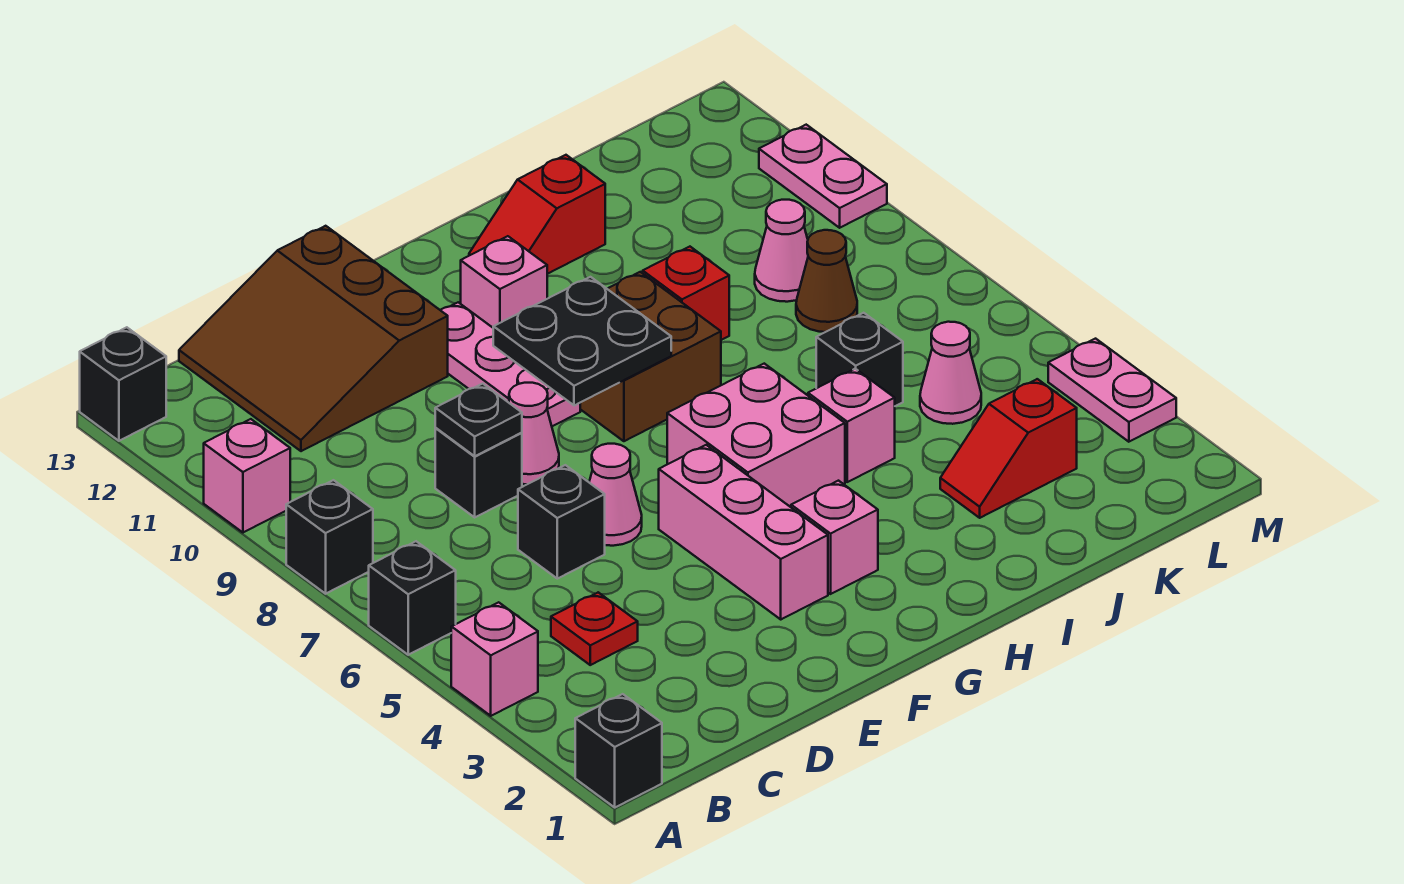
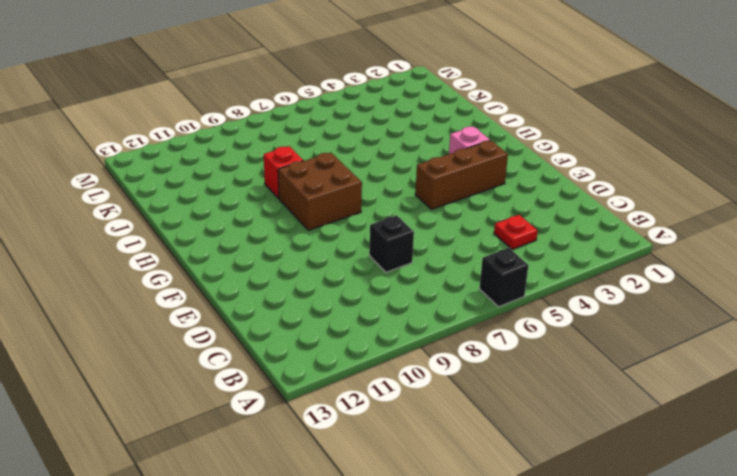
brown 1x3 brick [415,140,508,209] -> pink 1x3 brick [659,445,828,619]
none -> black 1x1 brick [575,694,662,807]
none -> pink 1x1 brick [451,602,538,716]
none -> black 1x1 brick [286,480,373,594]
none -> pink 1x1 brick [204,419,290,532]

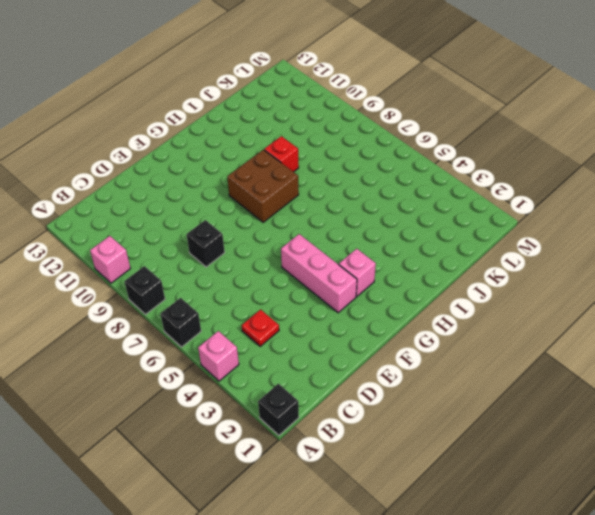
none -> black 1x1 brick [80,327,166,441]
none -> brown 3x3 slope [179,226,448,451]
none -> black 1x1 brick [518,465,605,579]
none -> pink 1x1 cone [589,444,642,546]

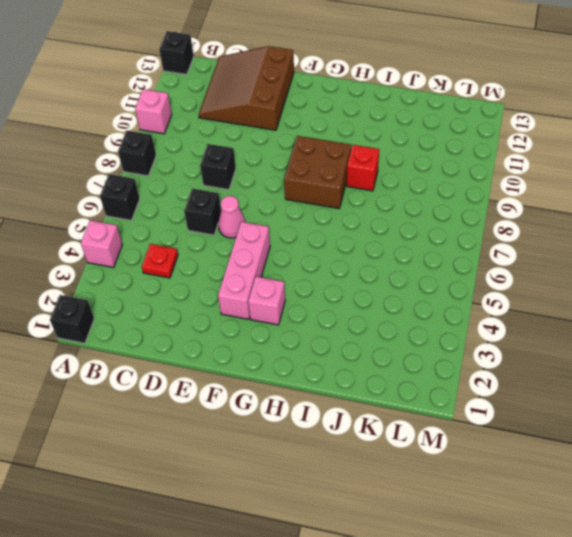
none -> pink 1x1 cone [509,383,559,484]
none -> pink 1x3 plate [441,302,580,426]
none -> pink 2x2 brick [667,364,845,507]
none -> pink 1x1 brick [461,236,547,328]

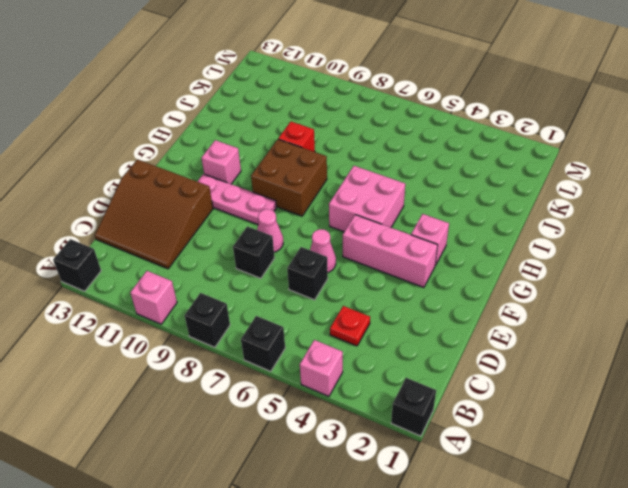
none -> red 1x2 slope [469,155,605,274]
none -> pink 1x1 brick [808,369,895,482]
none -> red 1x2 slope [940,379,1077,518]
none -> black 1x1 brick [816,313,903,406]

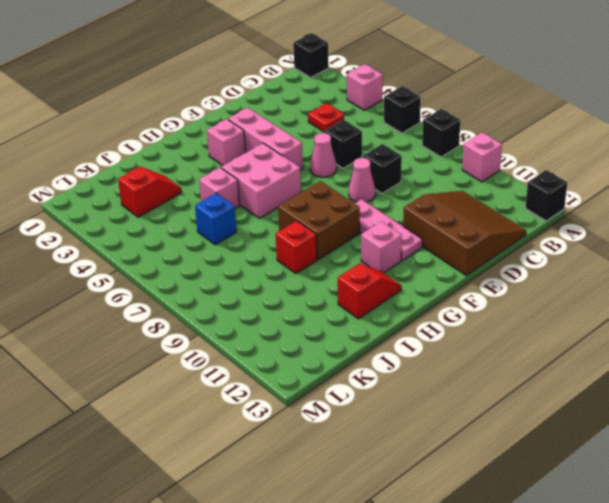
blue 1x1 brick [195,193,236,245] -> black 1x1 brick [816,313,903,406]
none -> pink 1x1 cone [920,322,981,424]
none -> brown 1x1 cone [796,230,857,332]
none -> pink 1x1 cone [755,200,808,302]
none -> pink 1x2 plate [1048,339,1176,442]

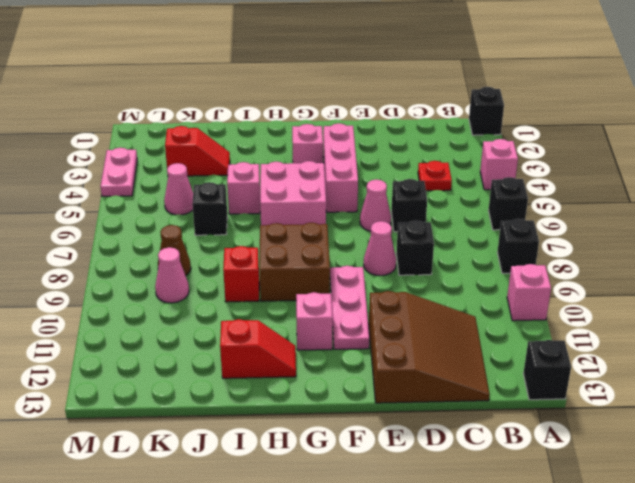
none -> pink 1x2 plate [759,125,887,228]
none -> black 1x1 plate [435,384,522,456]
none -> black 2x2 plate [493,277,671,406]

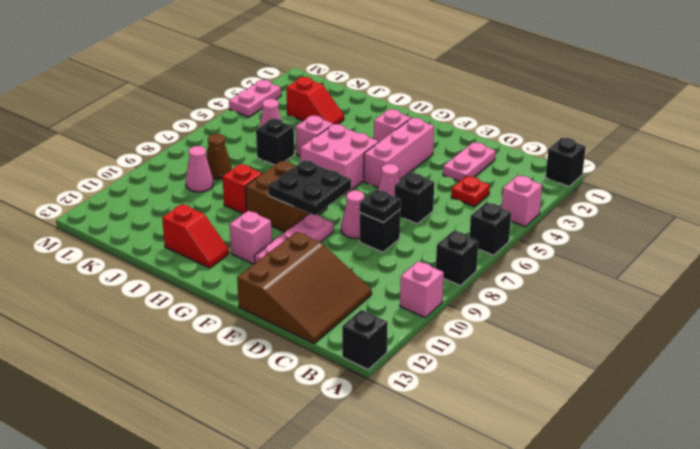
pink 1x2 plate [443,142,496,182] -> pink 1x2 plate moved to [759,125,887,228]

